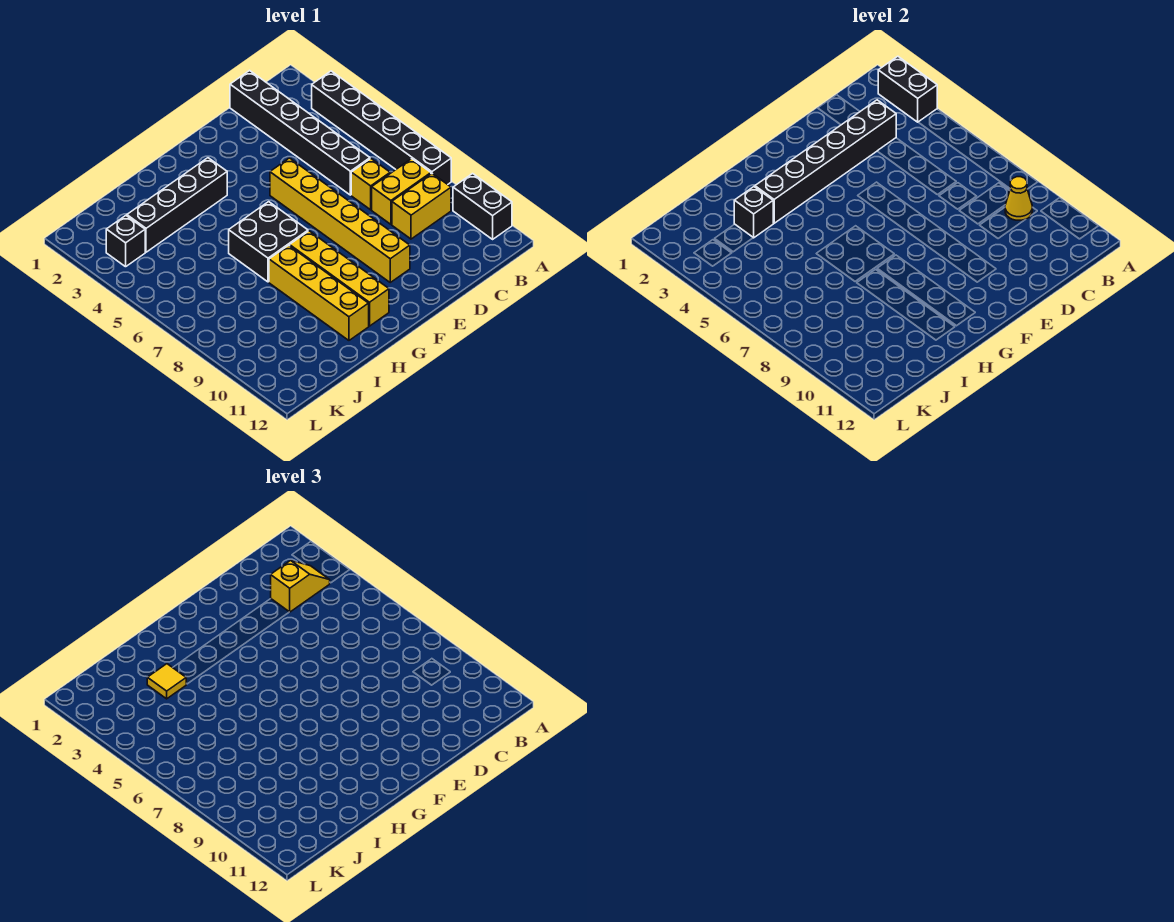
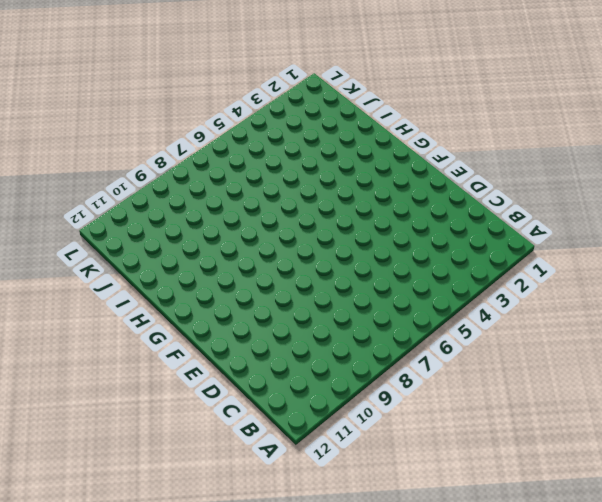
none -> black 1x6 brick [312,71,451,184]
none -> black 1x2 brick [453,174,512,239]
none -> yellow 1x2 brick [372,159,431,224]

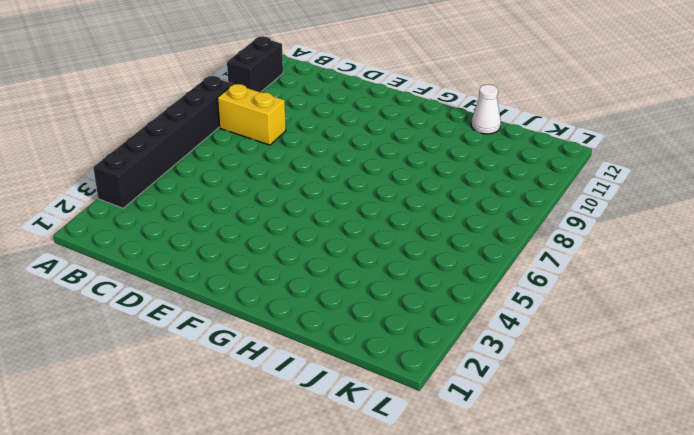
white 1x1 cone [471,85,501,134] -> none
none -> yellow 1x2 brick [392,173,451,239]
none -> black 1x6 brick [230,71,370,195]
none -> yellow 1x1 brick [351,159,390,210]

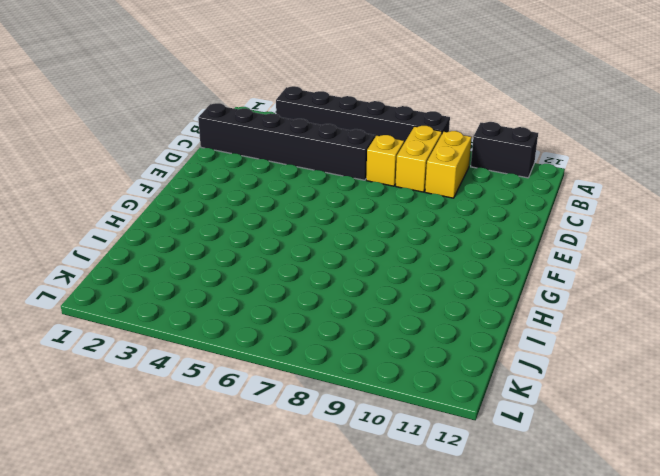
none -> yellow 1x6 brick [270,158,410,282]
none -> black 1x4 brick [127,158,227,252]
none -> black 2x2 brick [229,202,308,282]

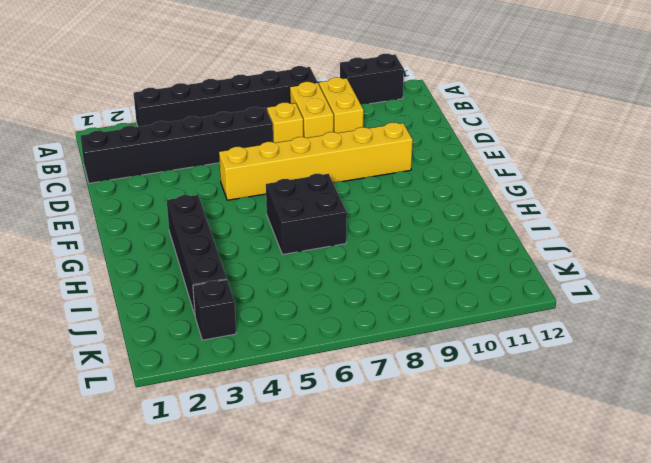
none -> yellow 1x4 brick [290,231,389,326]
none -> yellow 1x4 brick [269,245,369,340]
none -> black 1x2 brick [878,56,937,122]

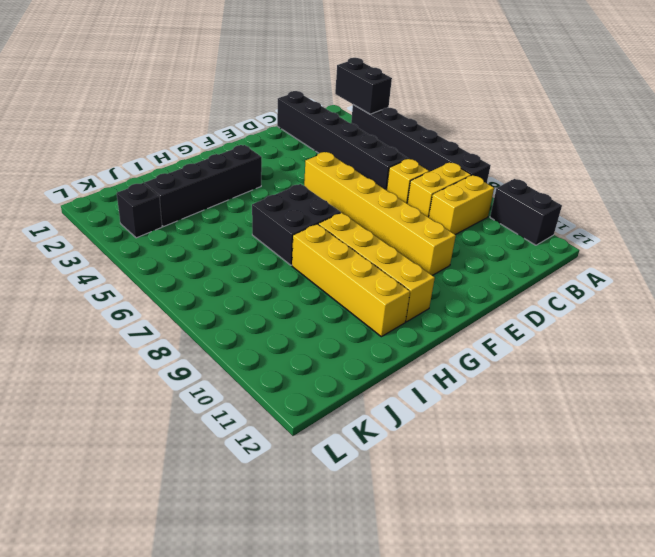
none -> yellow 1x1 cone [1005,177,1032,220]
none -> black 1x6 brick [755,100,896,223]
none -> black 1x1 brick [734,187,773,238]

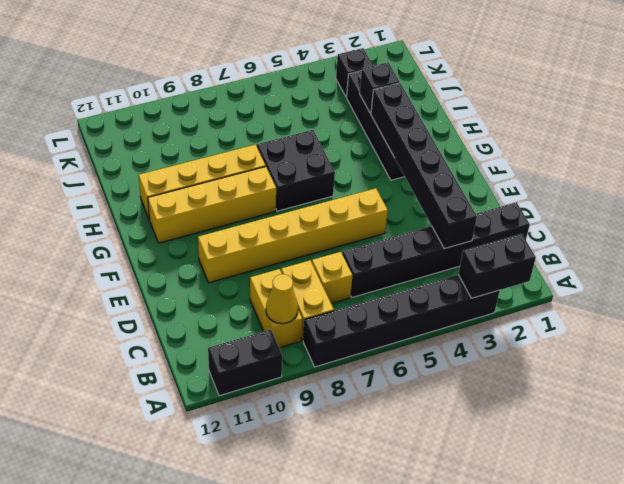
none -> yellow 1x2 slope [271,560,330,612]
none -> yellow 1x1 tile [147,664,186,699]

